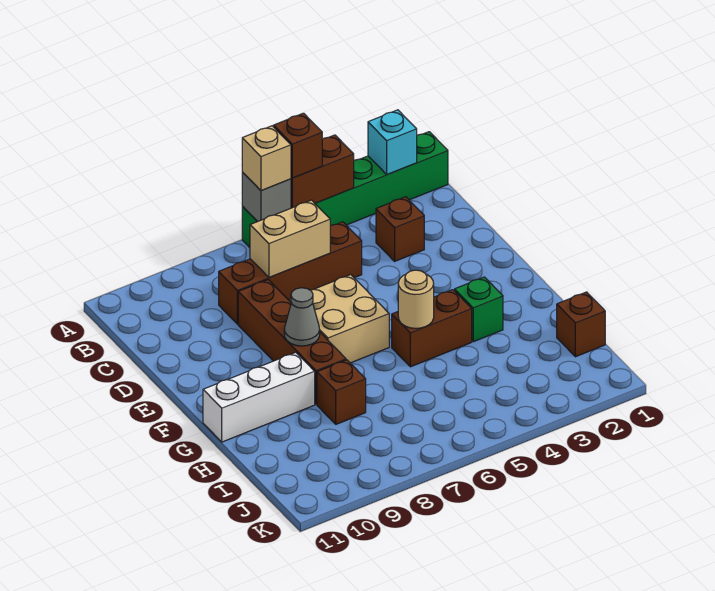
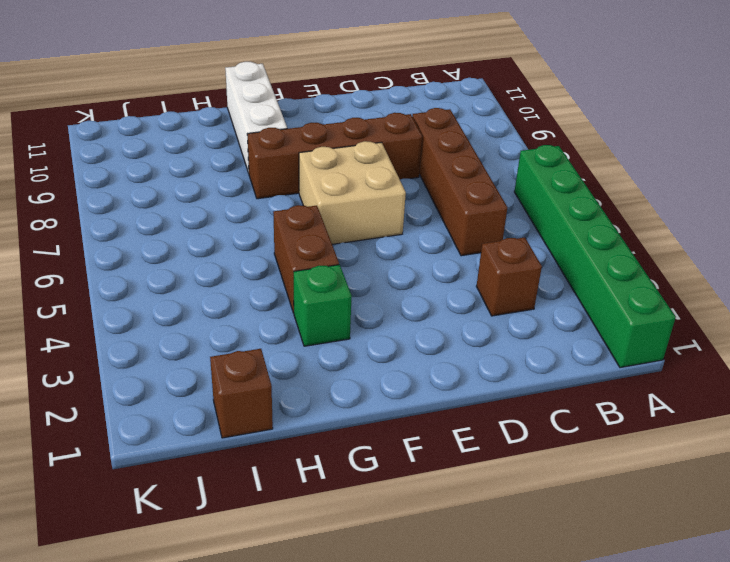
none -> brown 1x1 brick [317,360,366,424]
none -> cyan 1x1 brick [368,110,417,175]
none -> brown 1x2 brick [291,135,354,208]

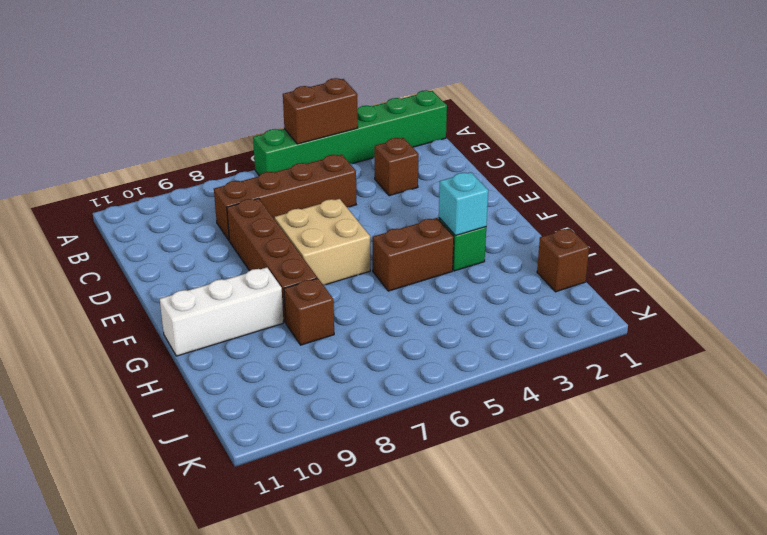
cyan 1x1 brick [439,172,488,236] -> cyan 1x1 brick moved to [368,110,417,175]
none -> grey 1x1 brick [242,172,291,222]
none -> tan 1x2 brick [250,200,330,277]
none -> grey 1x1 cone [284,288,320,346]

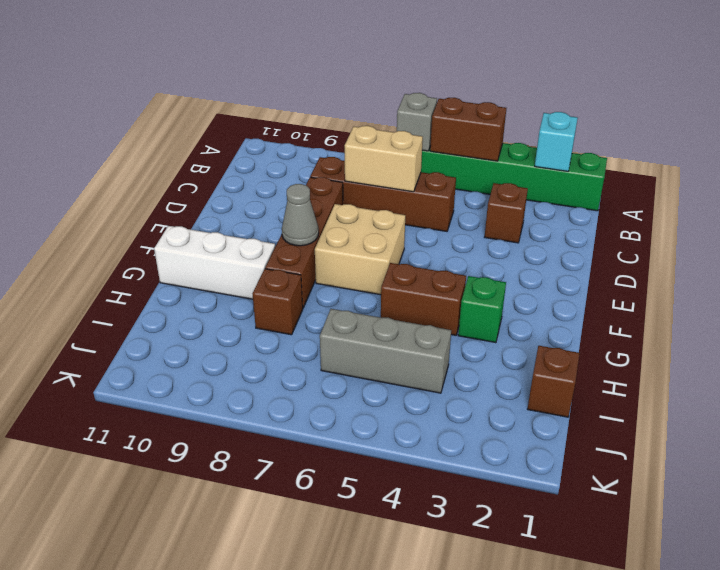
grey 1x3 brick [320,309,451,393] -> none
none -> tan 1x1 round brick [398,270,434,328]
none -> brown 1x1 brick [274,113,322,178]
none -> tan 1x1 brick [242,126,291,191]

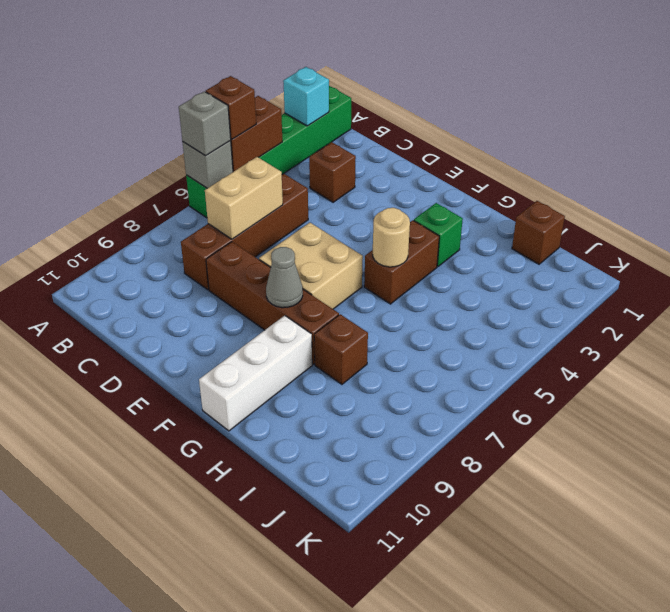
grey 1x1 brick [179,91,231,156] -> tan 1x1 brick [242,126,291,191]

